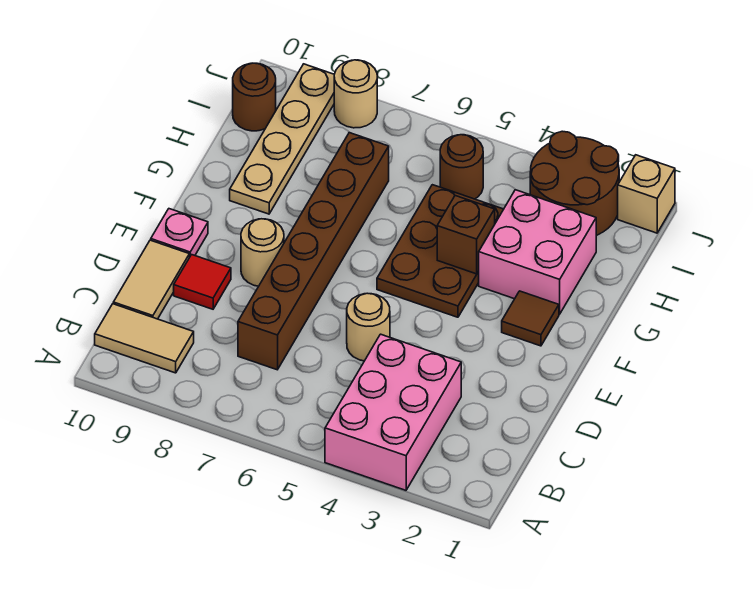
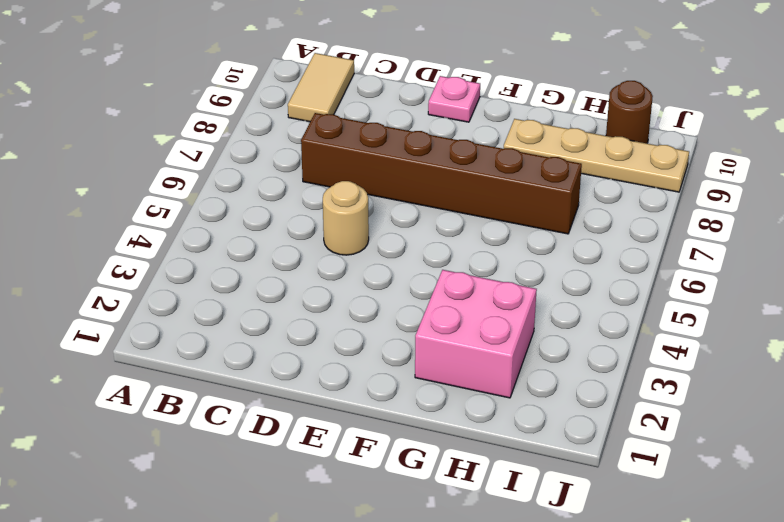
none -> pink 2x3 brick [325,334,461,490]
none -> tan 1x2 tile [113,240,189,319]
none -> red 1x1 tile [174,255,231,309]

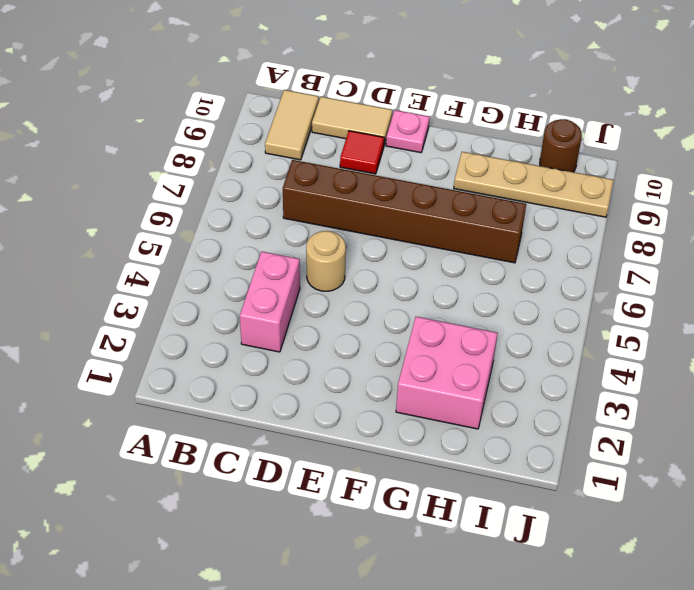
pink 1x2 brick [240,251,300,352] -> pink 2x3 brick [325,334,461,490]
none -> tan 1x1 round brick [241,219,284,286]
none -> brown 1x1 tile [502,291,559,346]
none -> brown 2x3 plate [377,185,504,317]

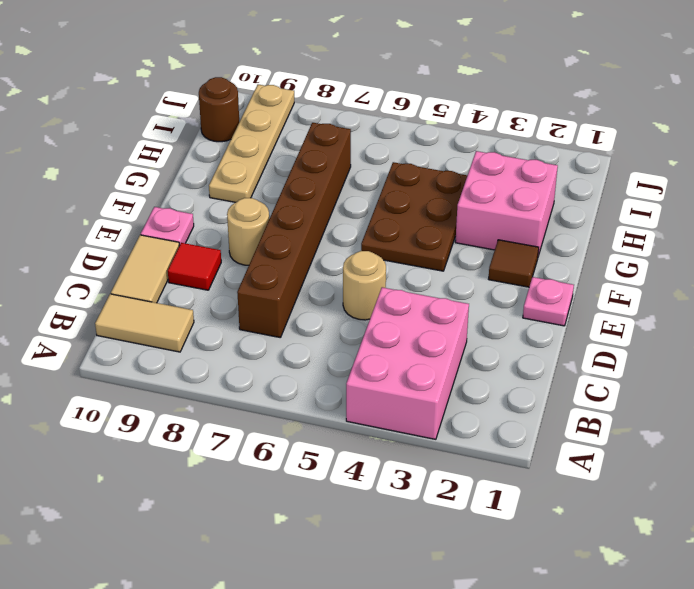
pink 1x1 plate [523,277,574,326] -> none
none -> brown 2x2 round brick [530,131,619,236]
none -> brown 1x1 round brick [440,135,483,199]
none -> tan 1x1 brick [618,155,675,233]

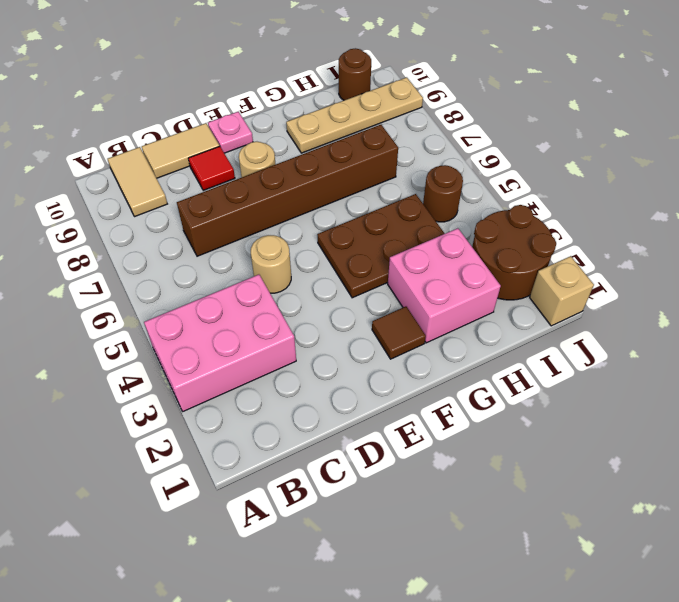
none -> tan 1x1 round brick [334,60,377,128]
none -> brown 1x1 brick [437,196,495,274]

